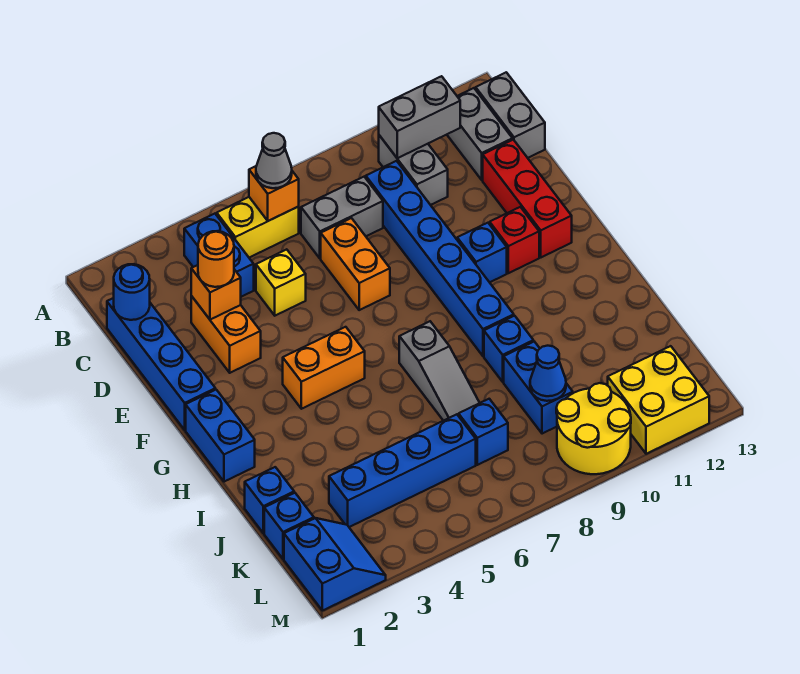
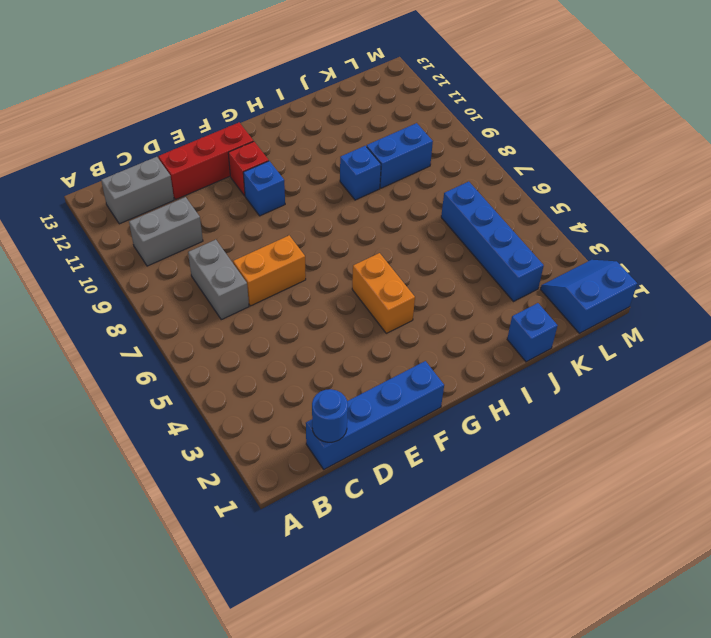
none -> blue 1x2 brick [184,214,254,297]
none -> yellow 1x2 brick [217,197,299,258]
none -> grey 1x2 brick [476,72,545,158]
none -> blue 1x6 brick [366,161,514,356]

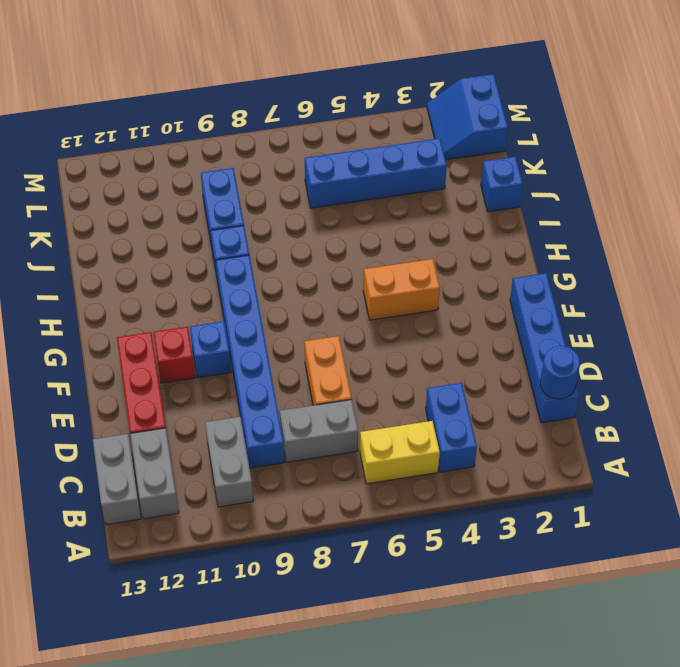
none -> orange 1x2 brick [191,296,261,373]
none -> yellow 1x1 brick [256,249,306,316]
none -> blue 1x2 brick [186,390,255,482]
none -> grey 1x3 slope [399,321,479,421]

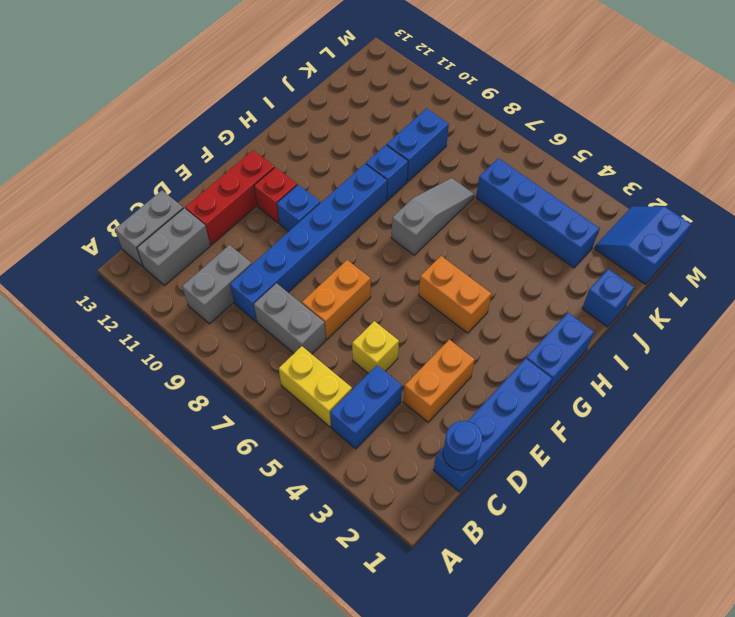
none -> blue 1x1 brick [264,493,314,559]
none -> blue 1x1 brick [459,399,508,465]
none -> yellow 2x2 round brick [556,383,631,474]
none -> yellow 2x2 brick [608,346,709,454]

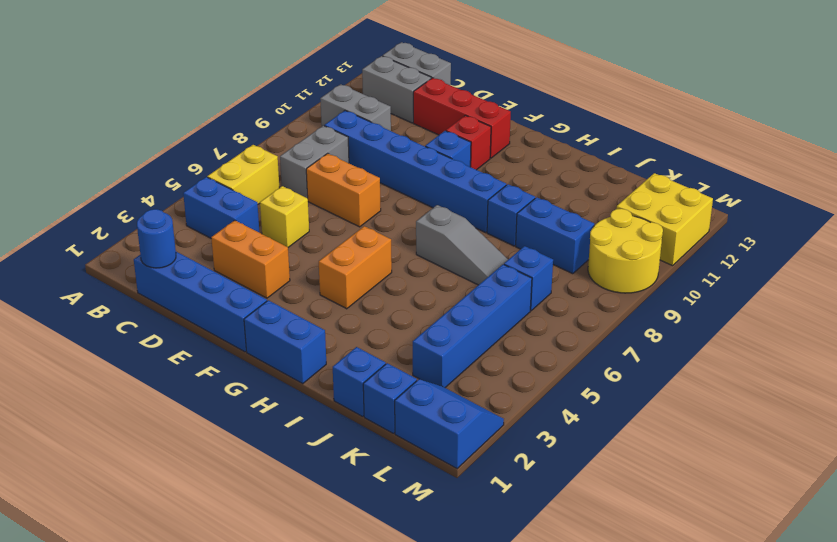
none -> orange 1x1 brick [249,166,299,221]
none -> grey 1x2 brick [379,76,460,158]
none -> orange 1x1 brick [191,265,241,320]
none -> blue 1x1 cone [530,346,566,401]

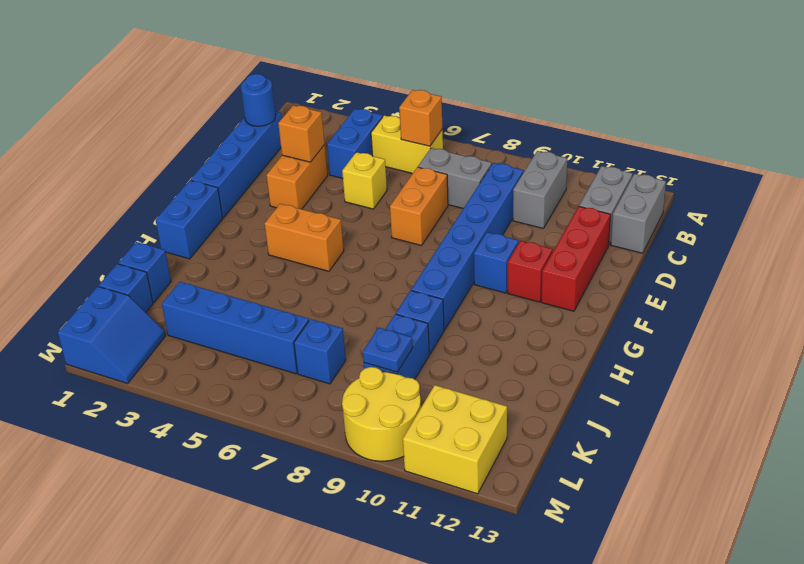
blue 1x1 plate [363,328,413,372] -> blue 1x1 cone [530,346,566,401]
none -> grey 1x3 slope [399,321,479,421]
none -> grey 1x2 brick [379,76,460,158]
none -> grey 1x1 cone [256,133,292,188]
none -> orange 1x1 round brick [198,231,234,287]

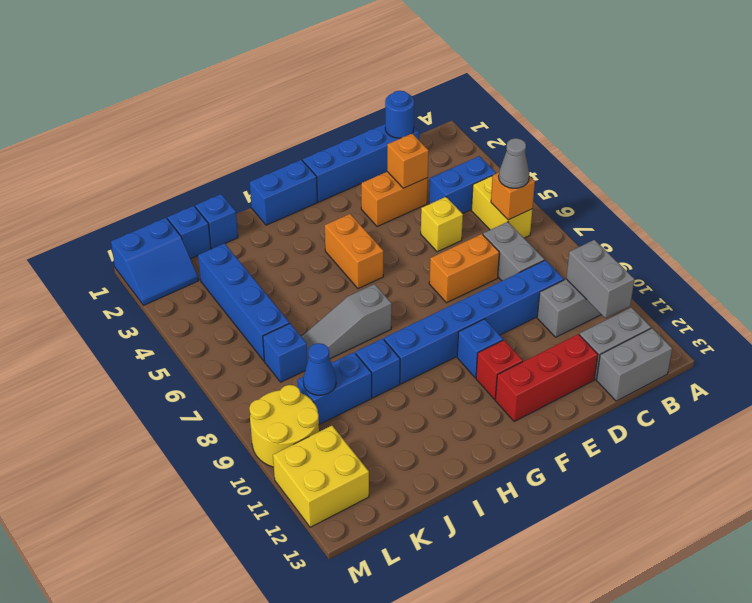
none -> orange 1x1 round brick [198,231,234,287]

